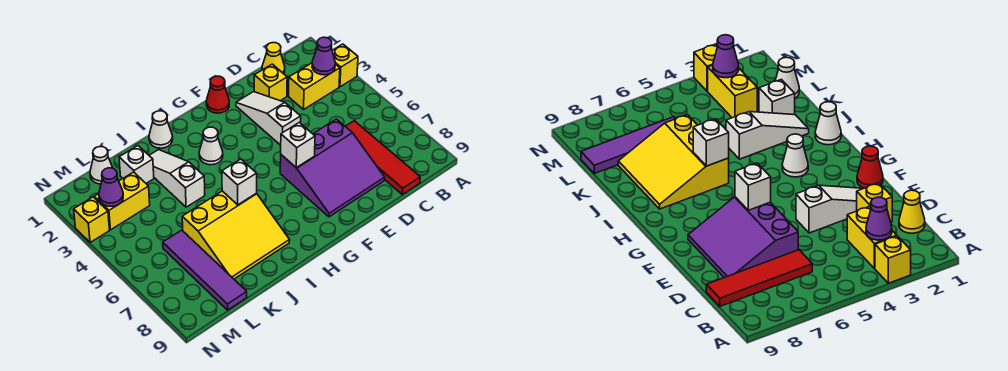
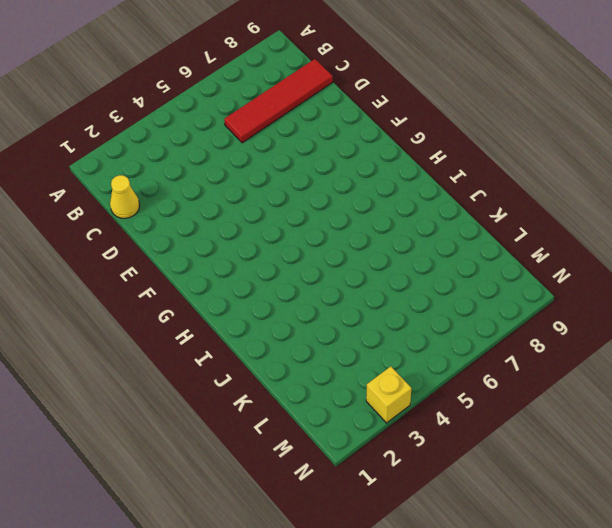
none -> yellow 1x1 brick [332,44,358,87]
none -> yellow 1x2 brick [289,63,340,109]
none -> yellow 1x1 brick [254,64,287,101]

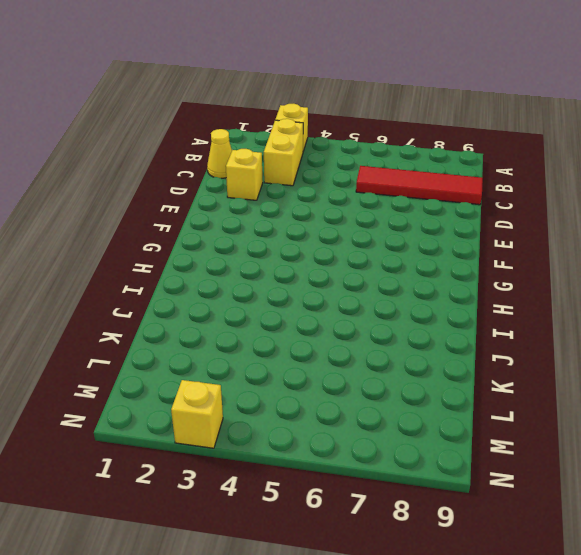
none -> purple 3x3 slope [280,119,385,217]
none -> white 1x3 slope [236,92,301,145]
none -> red 1x1 cone [206,76,229,113]

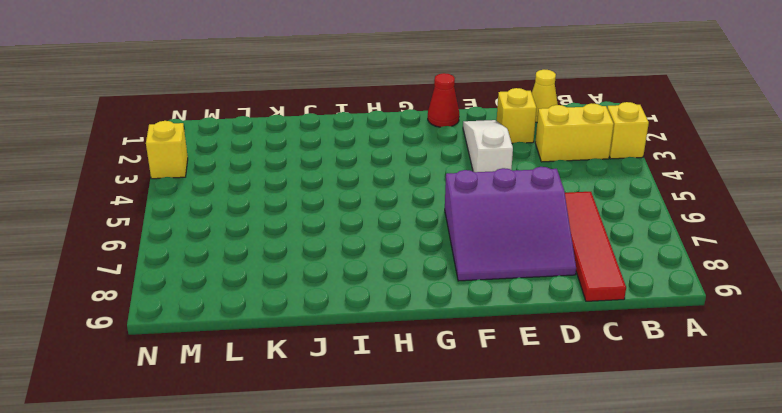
none -> white 1x1 cone [199,127,223,165]
none -> white 1x1 cone [149,111,173,148]
none -> yellow 3x3 slope [182,191,290,279]

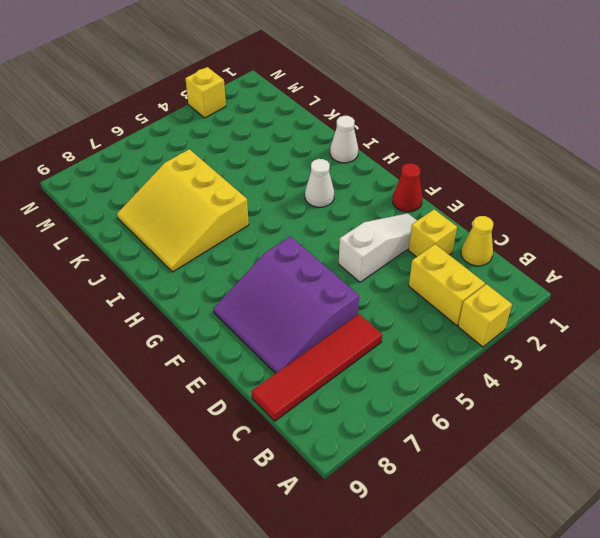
none -> white 1x3 slope [149,150,205,207]
none -> white 1x1 brick [119,146,154,183]
none -> white 1x1 cone [90,147,113,184]

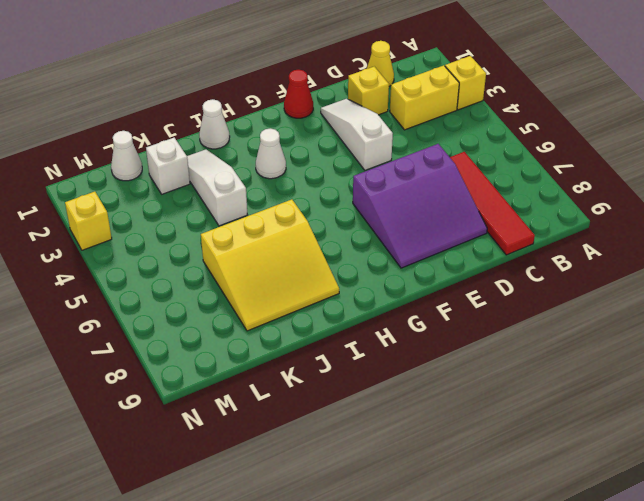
none -> yellow 1x2 brick [94,172,150,230]
none -> purple 1x4 tile [163,230,247,310]
none -> purple 1x1 cone [312,37,335,75]

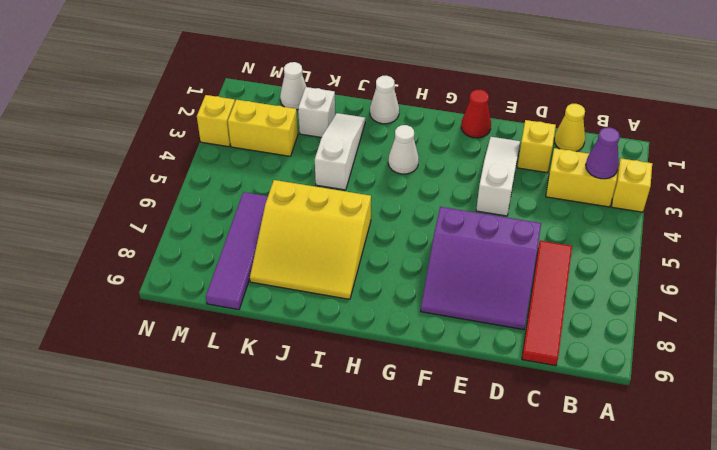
none -> white 1x1 brick [281,123,315,167]
none -> white 1x1 brick [222,159,257,205]
none -> purple 1x1 cone [99,168,123,206]

